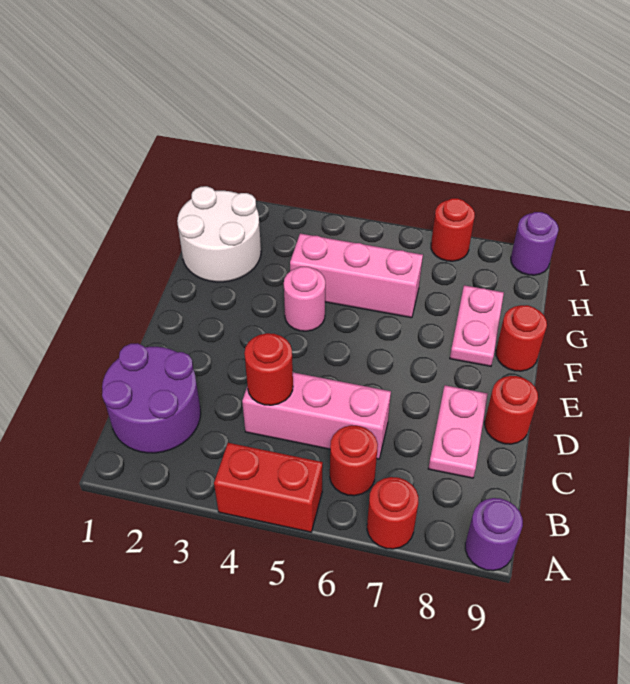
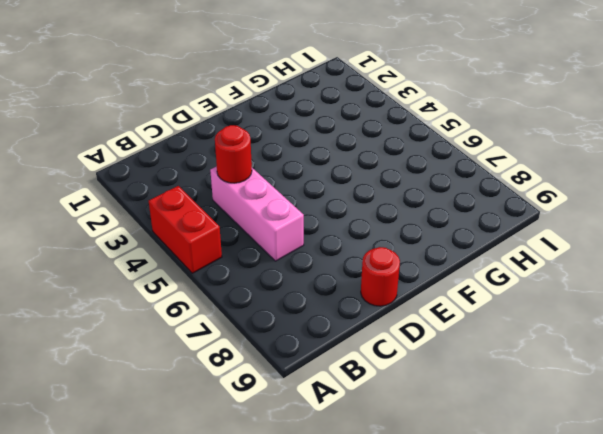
none -> red 1x1 round brick [367,477,418,549]
none -> purple 1x1 round brick [465,498,523,571]
none -> purple 2x2 round brick [102,343,201,453]

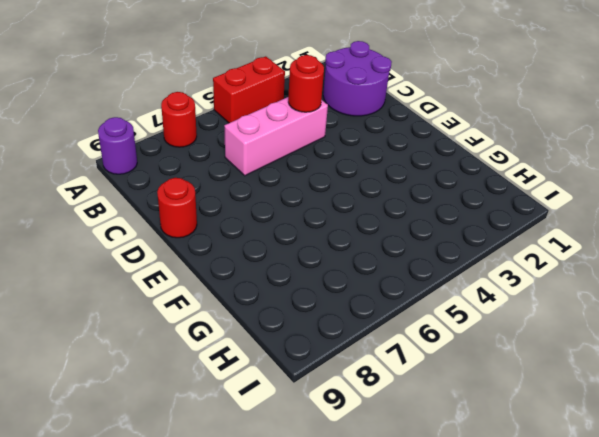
none -> red 1x1 round brick [330,425,378,496]
none -> pink 1x2 plate [428,385,488,478]
none -> pink 1x1 round brick [284,267,325,331]

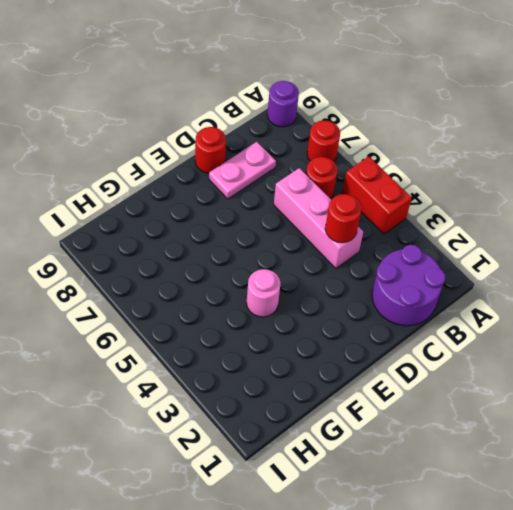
none -> pink 1x2 plate [450,285,504,366]
none -> red 1x1 round brick [496,305,547,371]
none -> white 2x2 round brick [177,186,261,282]

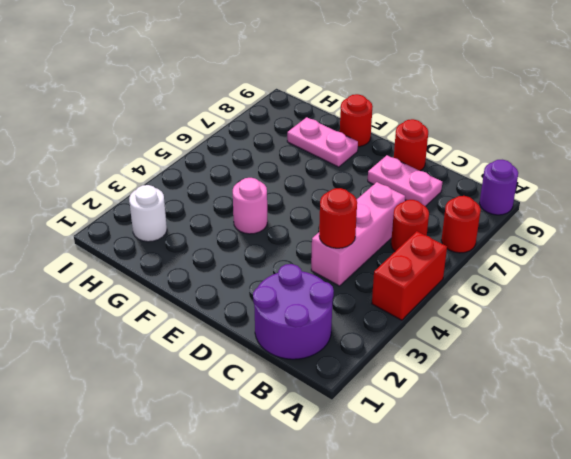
white 1x1 round brick [129,185,167,242] -> white 2x2 round brick [177,186,261,282]
none -> pink 1x3 brick [290,234,423,318]
none -> red 1x1 round brick [431,198,475,261]
none -> purple 1x1 round brick [511,212,559,275]

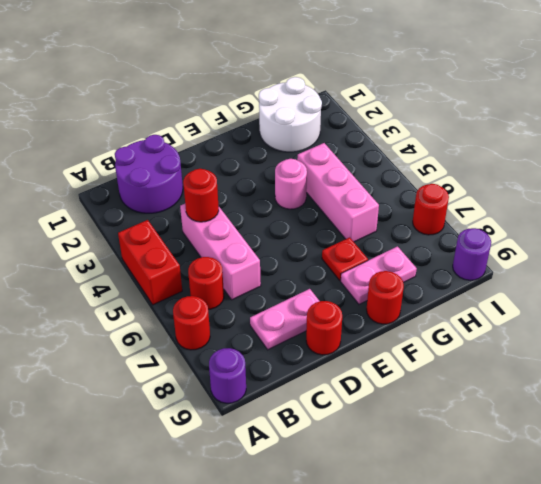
red 1x1 plate [322,237,368,280] -> none

